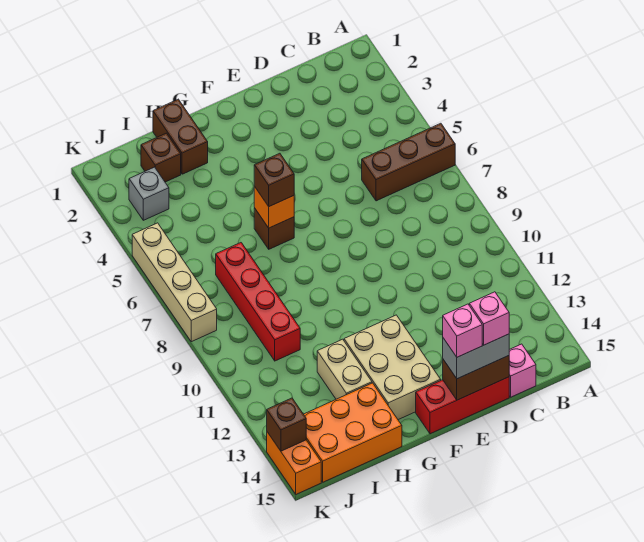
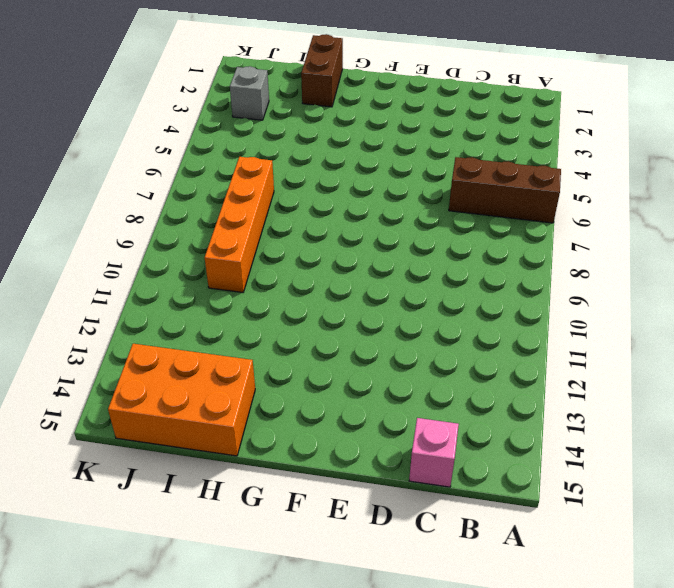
orange 1x4 brick [205,157,274,292] -> red 1x4 brick [216,243,300,361]
none -> red 1x3 brick [416,377,509,434]
none -> tan 2x3 brick [344,315,441,420]
none -> brown 1x1 brick [254,208,294,249]

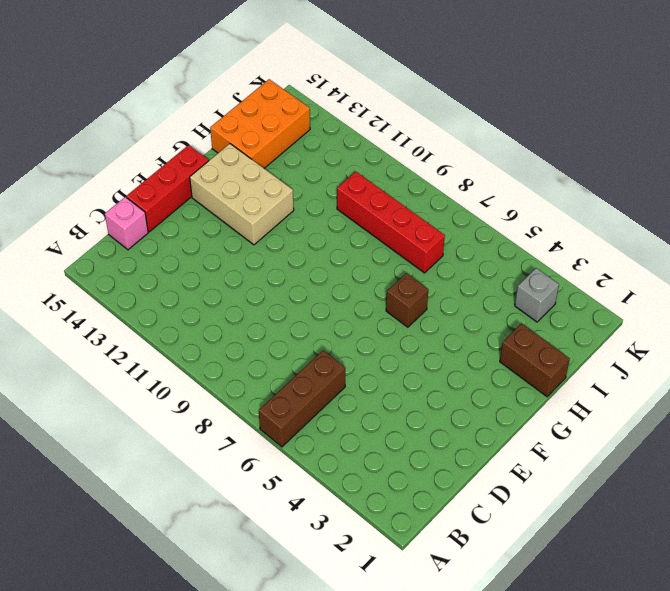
none -> tan 1x2 brick [317,339,372,399]
none -> brown 1x1 brick [141,133,181,182]
none -> tan 1x4 brick [132,223,217,342]

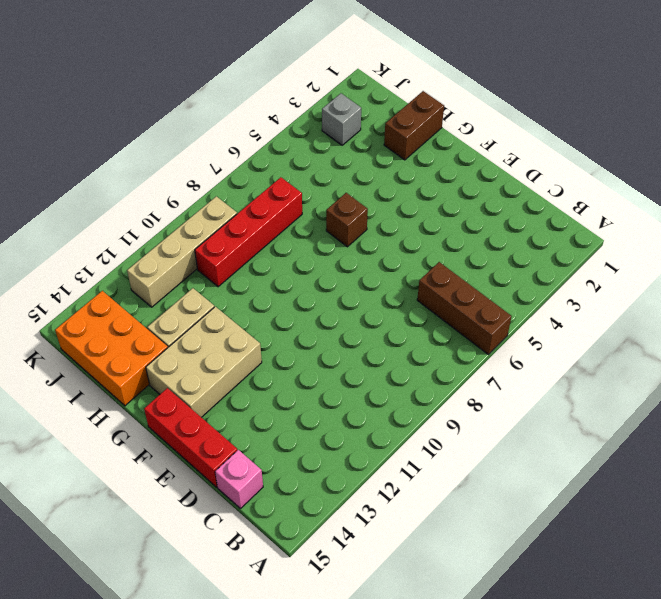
tan 1x4 brick [127,196,237,307] -> tan 1x4 brick moved to [132,223,217,342]
none -> brown 1x1 brick [141,133,181,182]
none -> orange 1x2 brick [267,432,321,494]
none -> brown 1x2 brick [443,356,509,400]

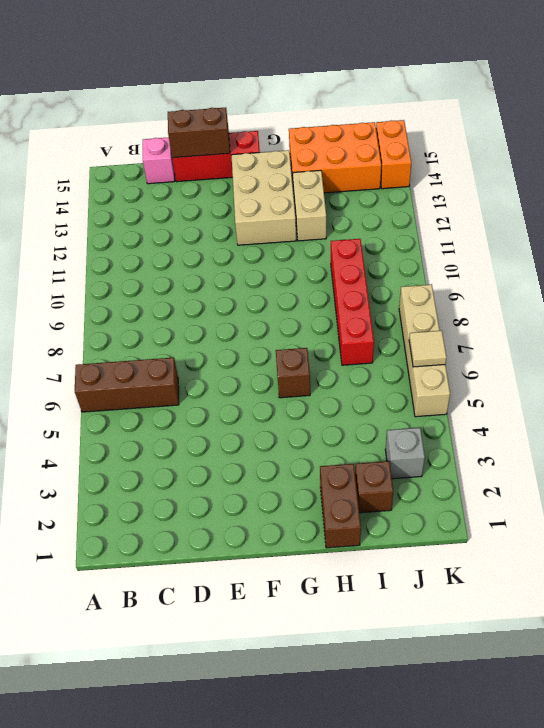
tan 1x1 tile [409,331,446,367] -> none
none -> orange 1x1 brick [254,187,294,228]
none -> brown 1x1 brick [267,398,306,451]
none -> grey 1x2 brick [443,334,509,379]

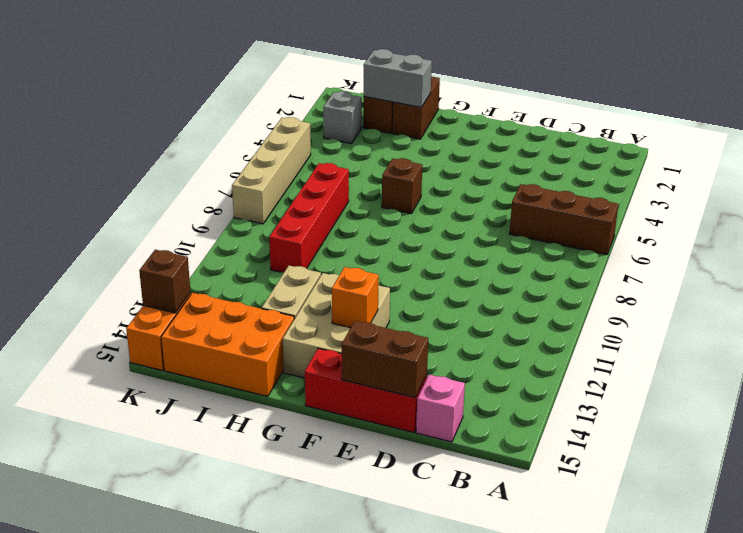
orange 1x1 brick [332,267,379,328] -> orange 1x1 brick moved to [254,187,294,228]
grey 1x2 brick [364,49,432,107] -> grey 1x2 brick moved to [443,334,509,379]
none -> brown 1x1 brick [254,153,294,206]
none -> pink 1x1 brick [469,292,509,345]
none -> pink 1x1 brick [443,304,482,357]

